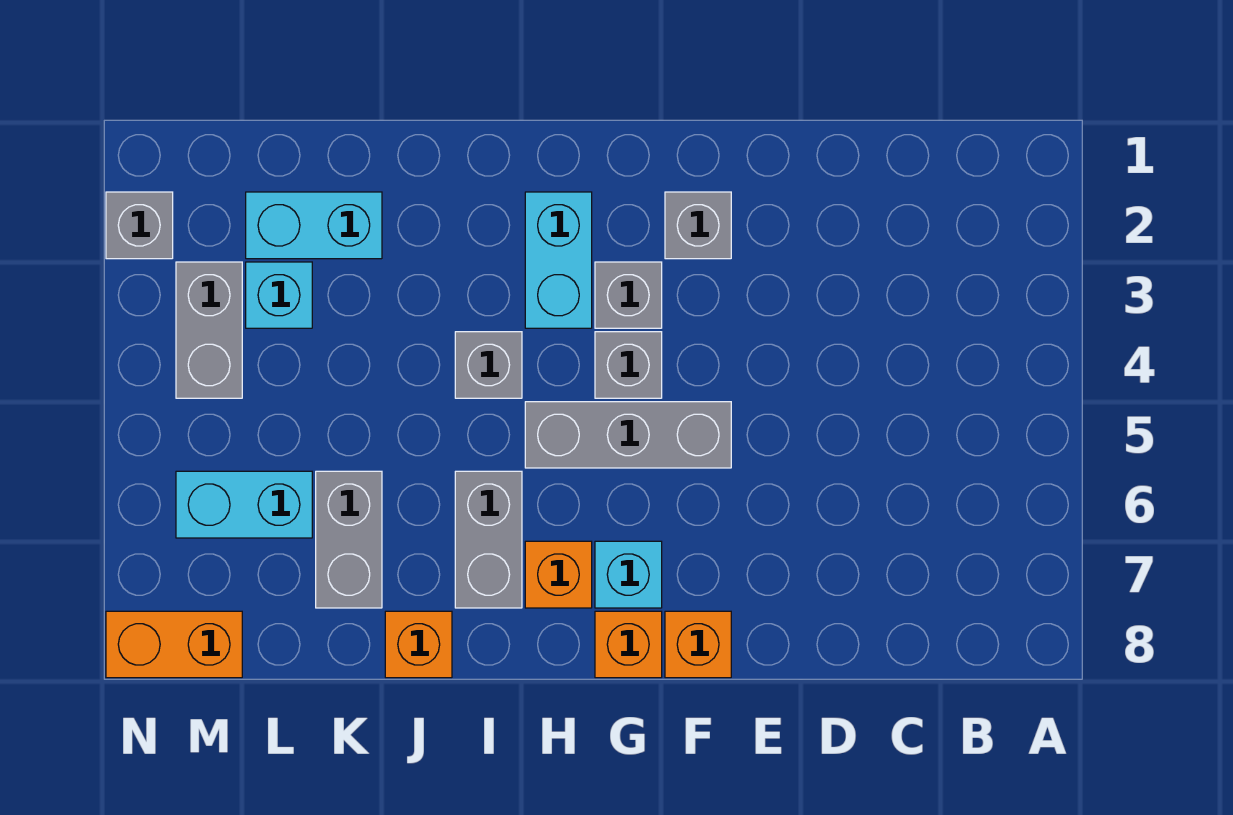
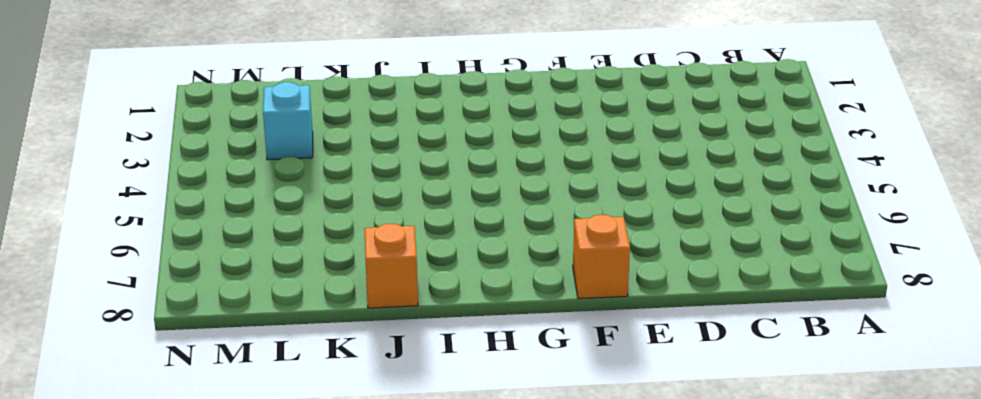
none -> grey 1x1 brick [665,192,731,259]
none -> grey 1x3 brick [525,402,731,468]
none -> grey 1x1 brick [595,262,662,328]

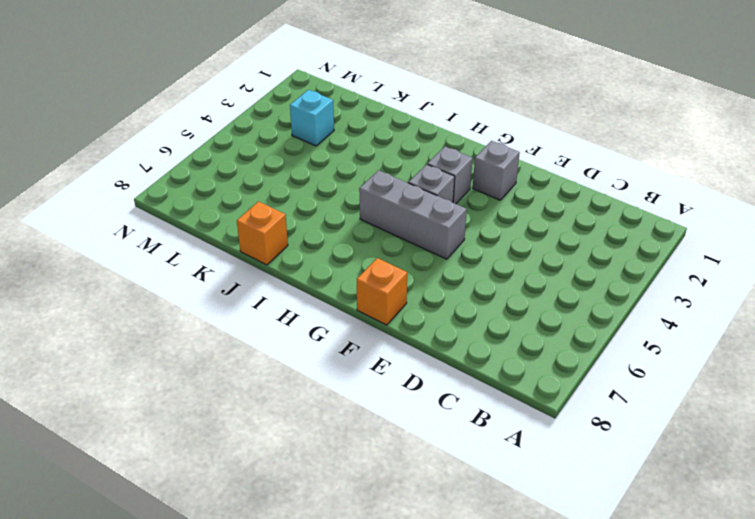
none -> cyan 1x1 brick [595,541,662,608]
none -> orange 1x1 brick [595,611,662,678]
none -> cyan 1x2 brick [525,192,592,328]

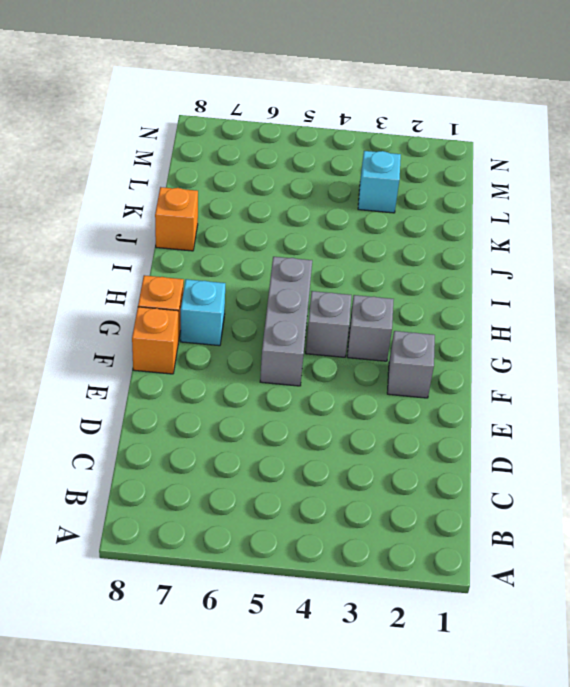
none -> cyan 1x2 brick [525,192,592,328]
none -> orange 1x1 brick [525,541,592,608]
none -> grey 1x1 brick [455,332,522,398]

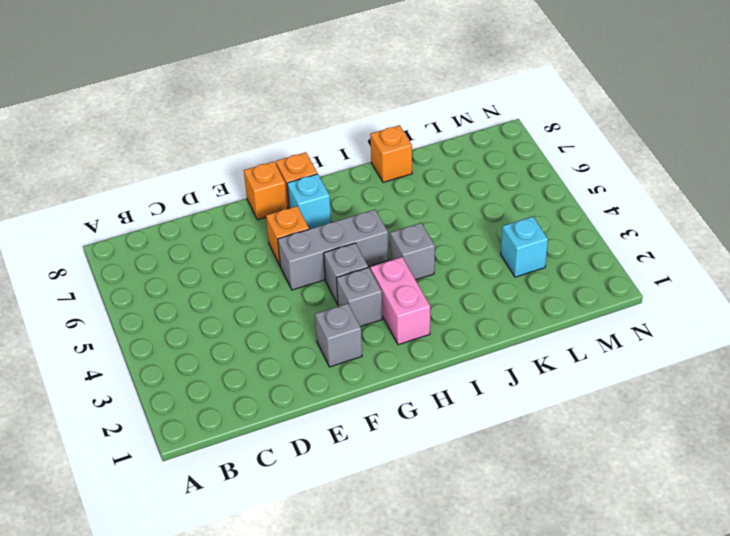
orange 1x1 brick [266,206,309,265] -> orange 1x1 brick moved to [525,541,592,608]
pink 1x2 brick [370,257,430,345] -> cyan 1x2 brick [525,192,592,328]
none -> grey 1x2 brick [455,471,522,608]
none -> cyan 1x2 brick [246,192,382,259]
none -> grey 1x2 brick [316,471,382,608]

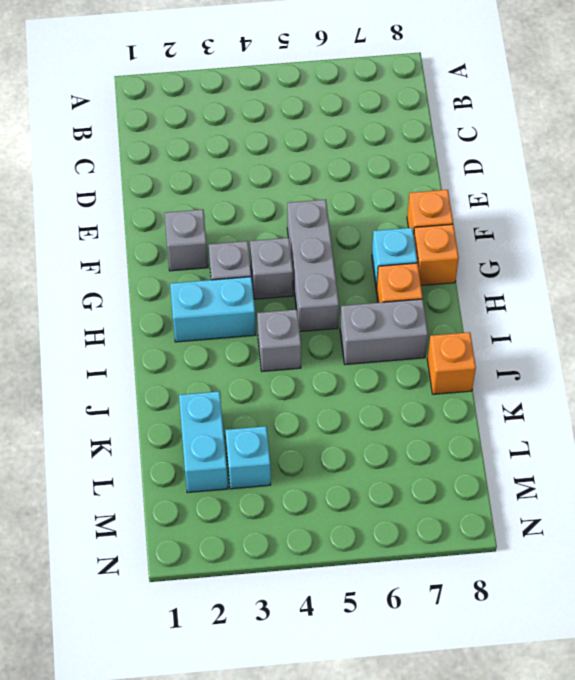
none -> grey 1x2 brick [316,471,382,608]
none -> cyan 1x2 brick [176,471,312,538]
none -> grey 1x2 brick [176,262,242,398]

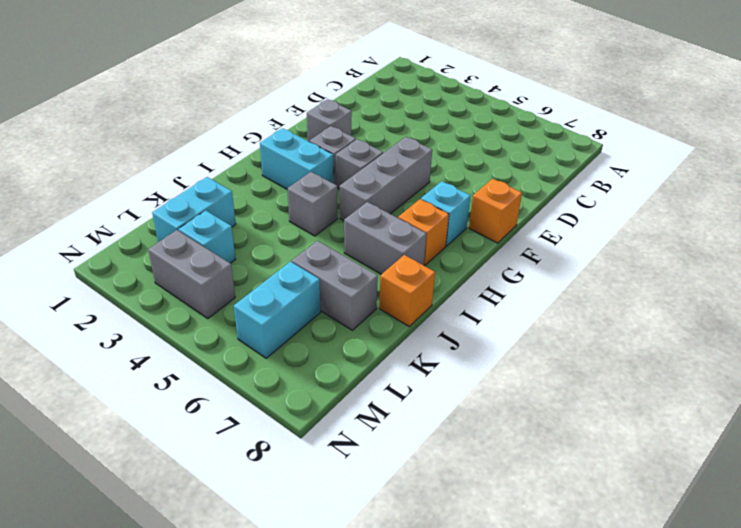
none -> orange 1x1 brick [595,611,662,678]
none -> orange 1x2 brick [106,611,242,678]
none -> grey 1x1 brick [106,192,173,259]

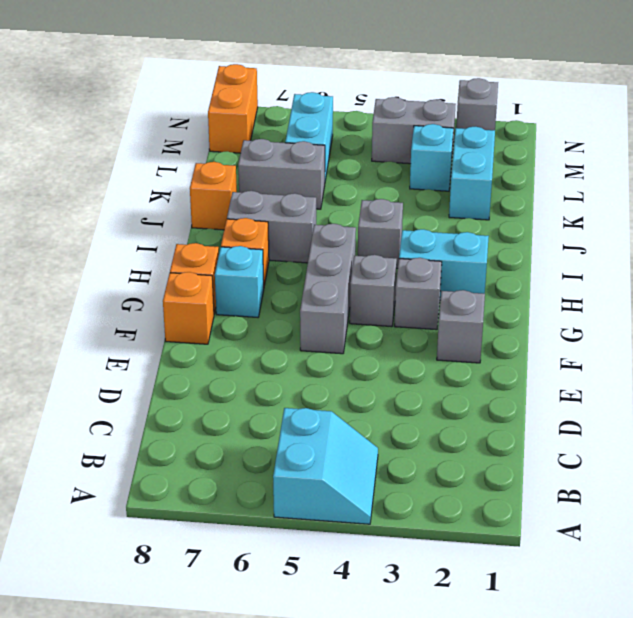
cyan 2x2 slope [273,408,378,524] -> none

